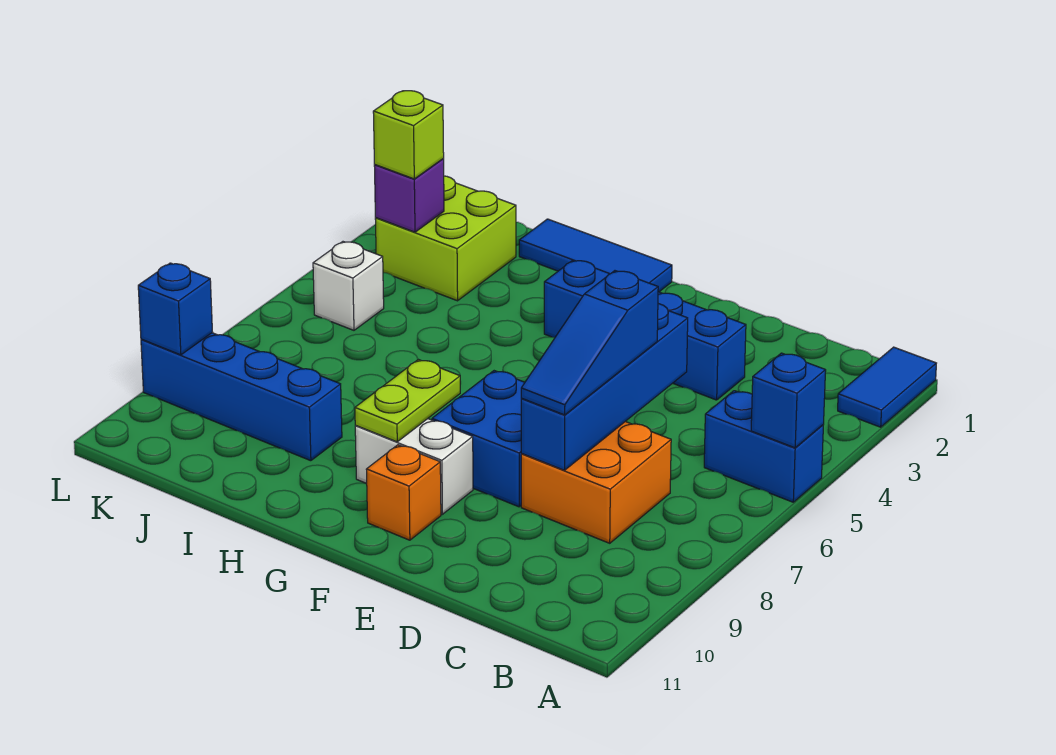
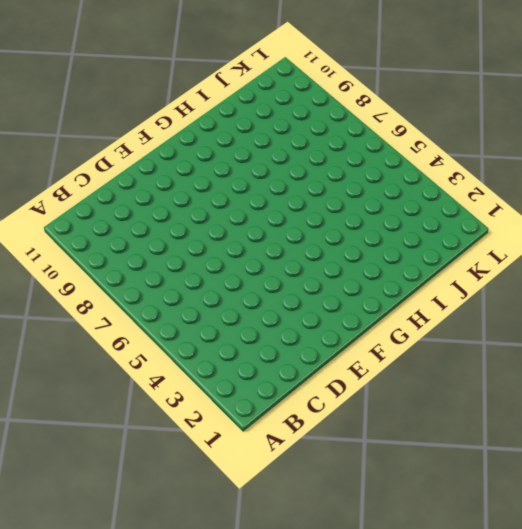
none -> blue 1x2 tile [838,347,936,427]
none -> blue 1x2 brick [704,391,823,502]
none -> orange 2x2 brick [521,422,671,543]

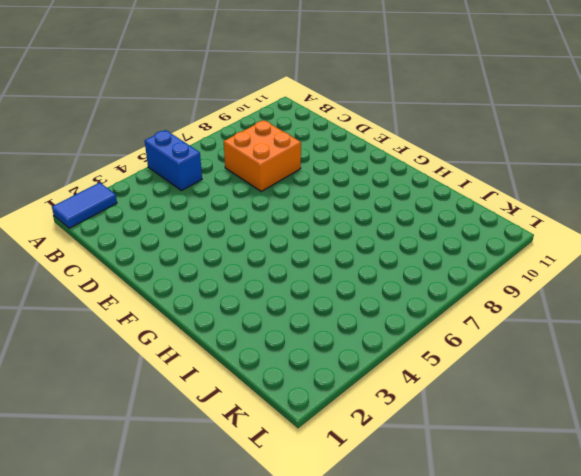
none -> blue 1x4 brick [544,260,746,400]
none -> blue 2x2 brick [432,371,525,507]
none -> white 1x2 brick [355,419,473,514]

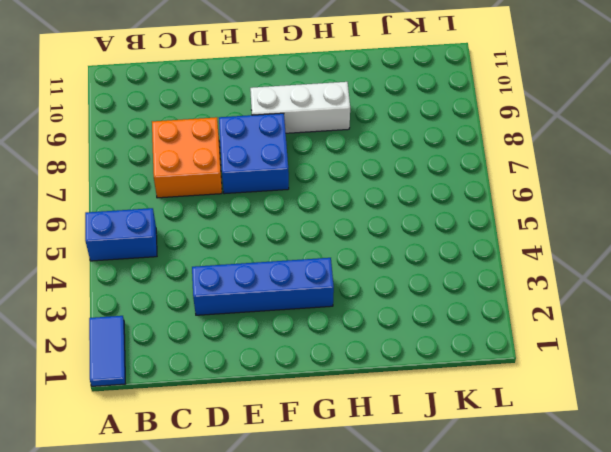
white 1x3 brick [250,82,350,133] -> white 1x2 brick [355,419,473,514]
none -> orange 1x1 brick [366,445,441,540]
none -> blue 1x3 tile [519,219,672,292]
none -> blue 1x4 brick [141,333,342,461]

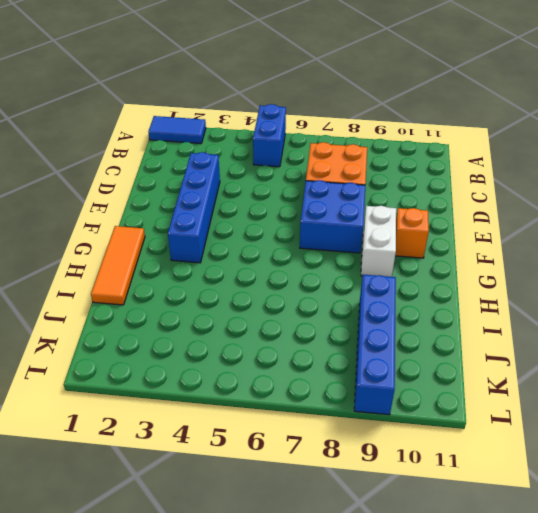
orange 1x3 tile [91,226,145,305] -> blue 1x3 tile [519,219,672,292]
none -> lime 2x2 brick [375,176,516,301]
none -> white 1x1 brick [313,242,384,330]
none -> blue 1x1 brick [751,353,826,448]

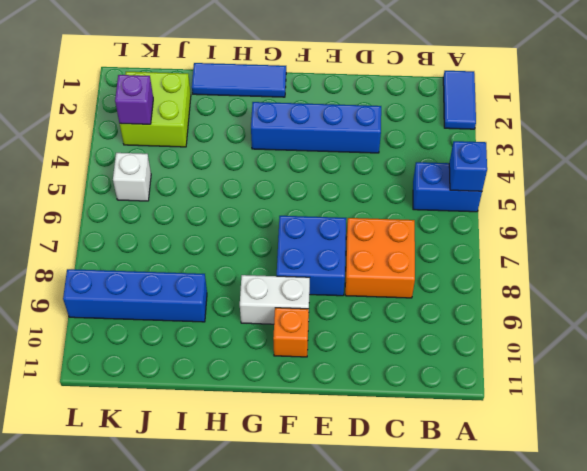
none -> blue 1x4 brick [521,304,688,470]
none -> lime 1x2 plate [355,360,460,442]
none -> blue 1x1 brick [138,263,212,355]

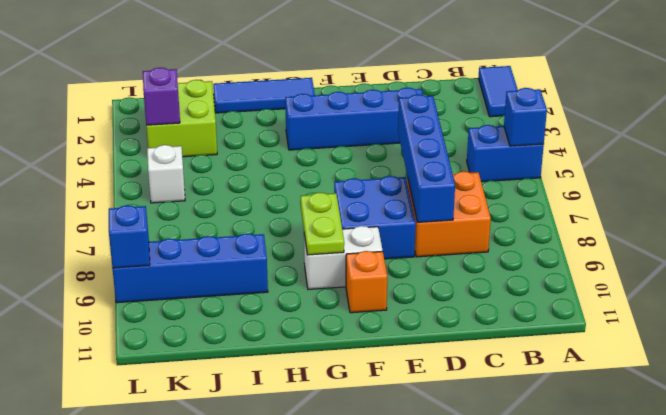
none -> blue 1x3 slope [521,271,658,415]
none -> lime 1x1 brick [373,91,444,179]

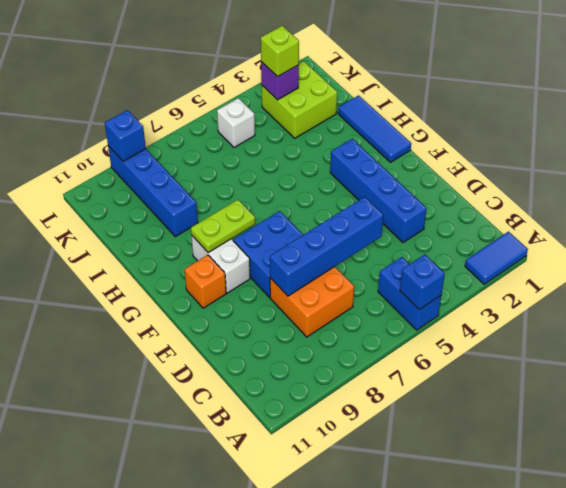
none -> blue 1x3 slope [521,271,658,415]

